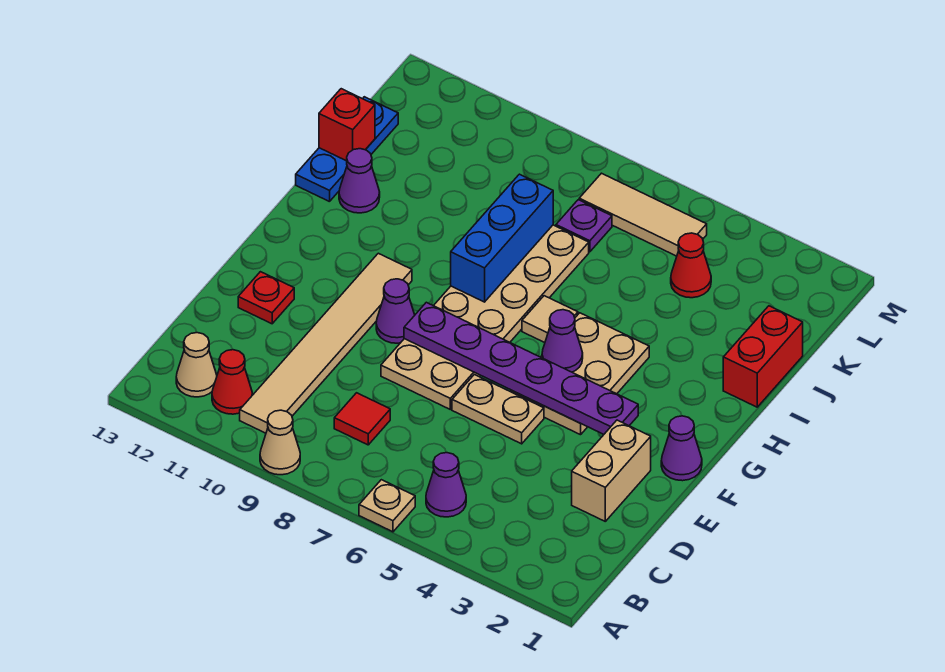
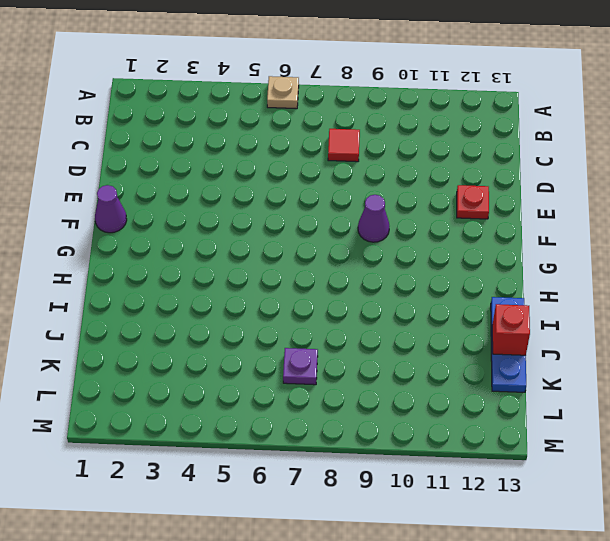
none -> tan 1x1 cone [260,410,300,475]
none -> purple 1x1 cone [426,453,466,517]
none -> tan 1x6 tile [240,253,412,433]

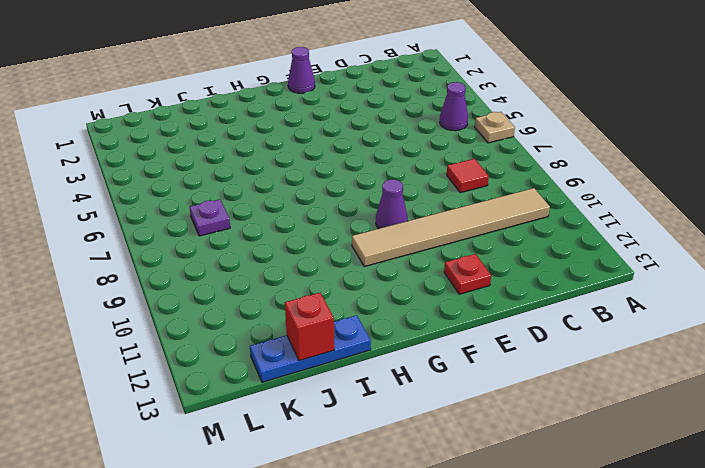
none -> tan 1x1 cone [260,410,300,475]
none -> red 1x1 cone [212,350,252,414]
none -> tan 1x1 cone [176,333,217,397]

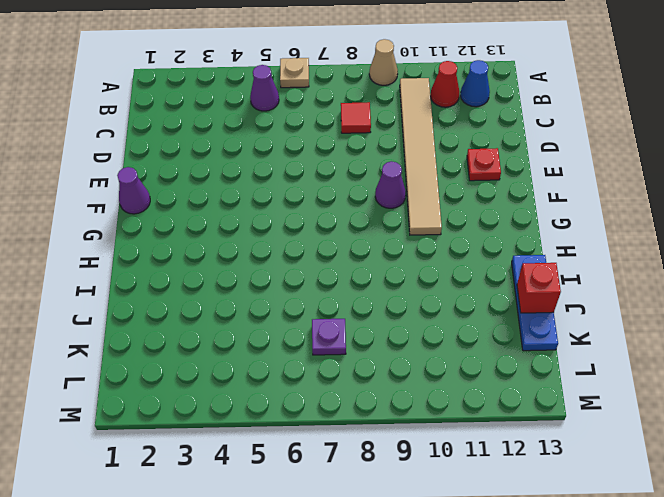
blue 1x1 cone [460,60,490,107] -> tan 1x1 cone [176,333,217,397]
none -> tan 1x2 brick [572,420,651,521]
none -> tan 1x2 plate [452,375,544,444]
none -> tan 2x6 plate [381,225,589,409]

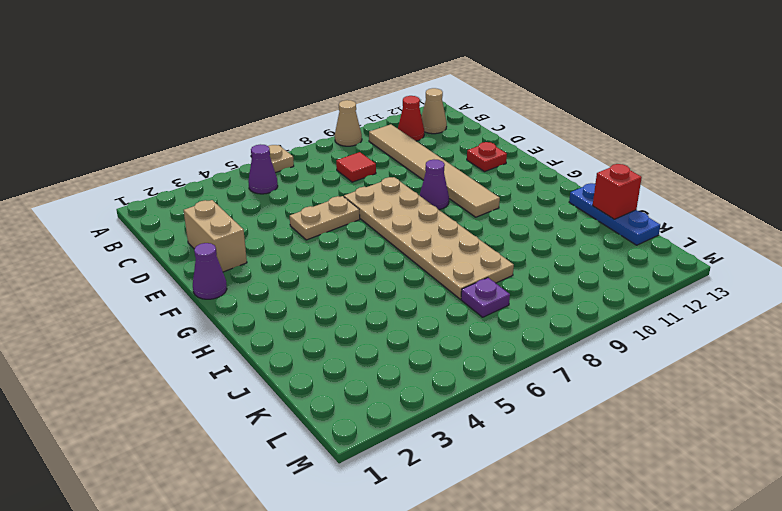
none -> tan 2x3 plate [511,313,649,435]
none -> tan 1x1 tile [522,296,578,343]
none -> red 1x2 brick [723,306,803,407]

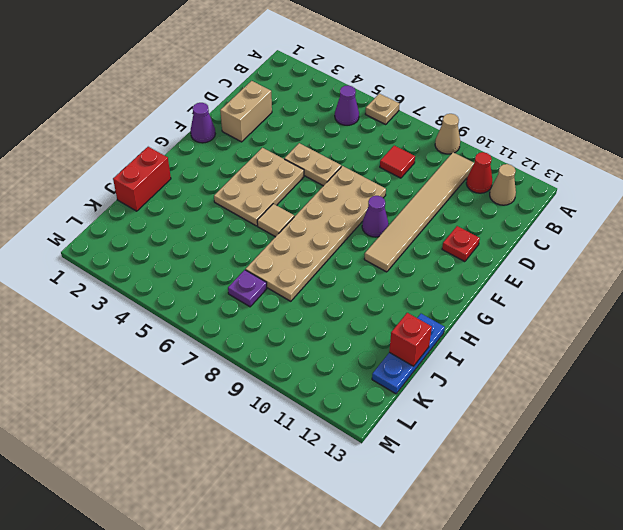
none -> purple 1x1 cone [339,149,380,213]
none -> red 1x1 cone [671,233,711,298]
none -> tan 1x3 tile [579,173,707,256]

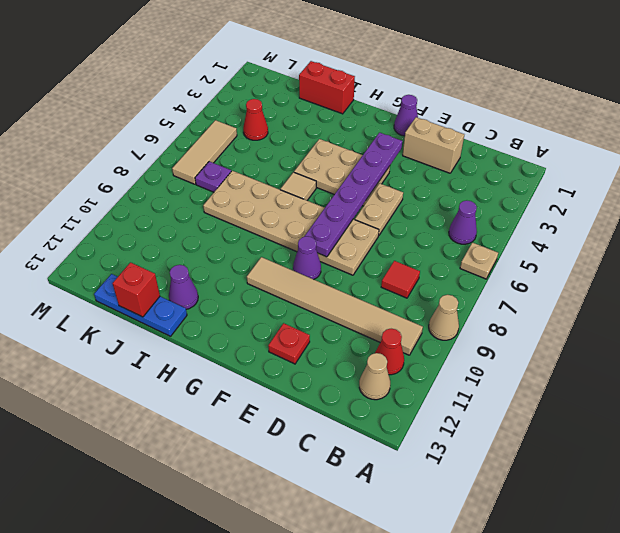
none -> purple 1x1 cone [542,310,583,372]
none -> blue 1x3 brick [451,174,553,302]

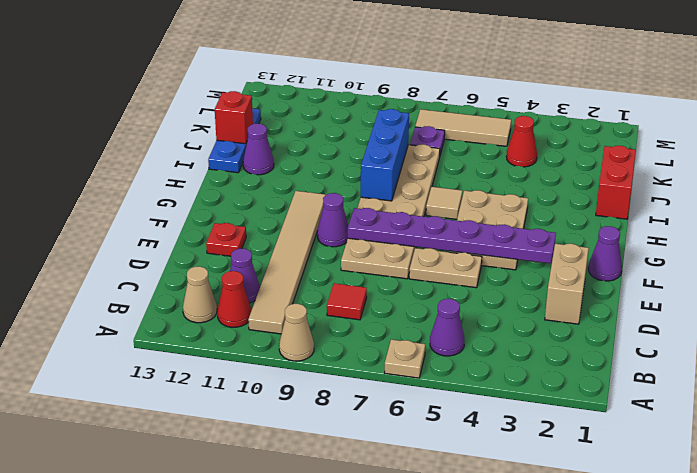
purple 1x1 cone [230,248,260,303] -> purple 1x1 cone moved to [542,310,583,372]

